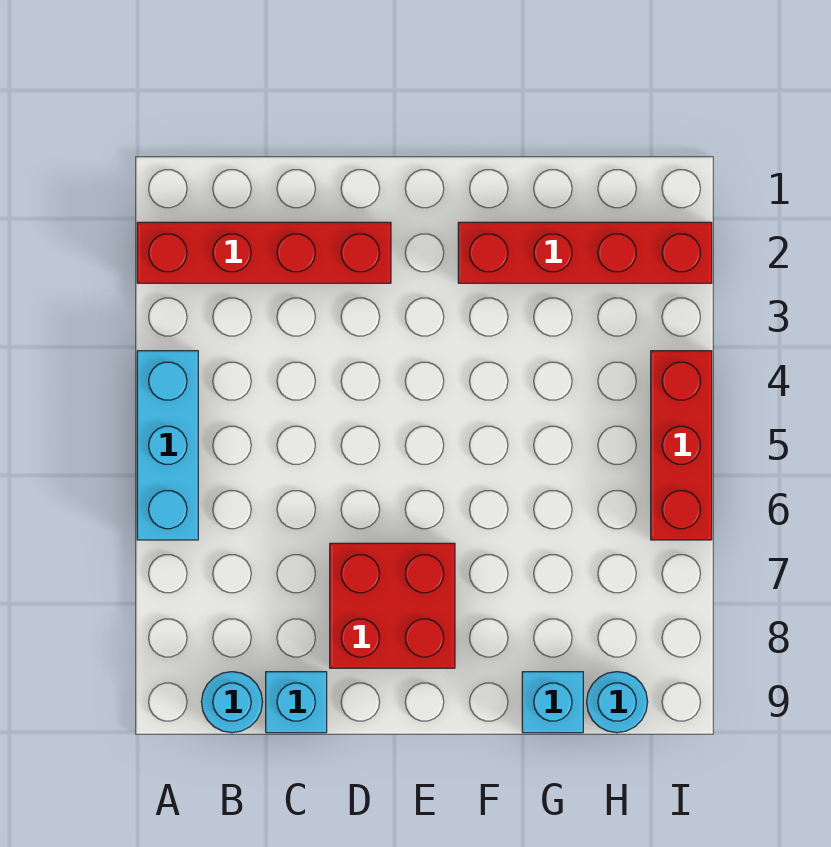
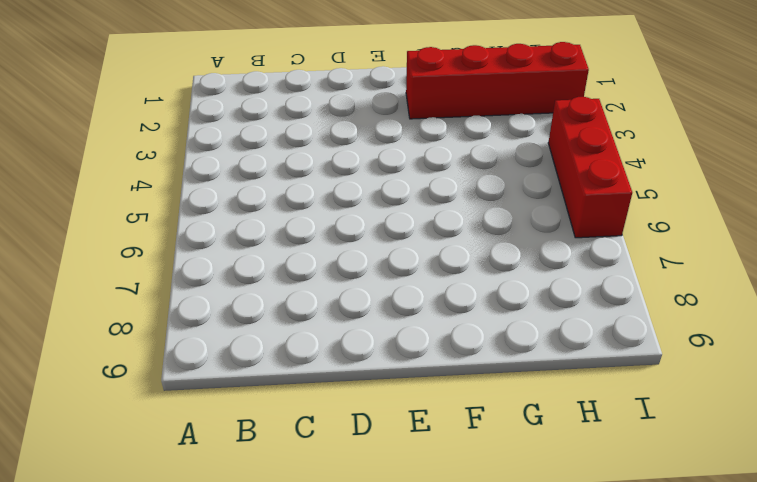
none -> red 1x4 brick [137,222,391,283]
none -> cyan 1x3 brick [137,351,198,540]

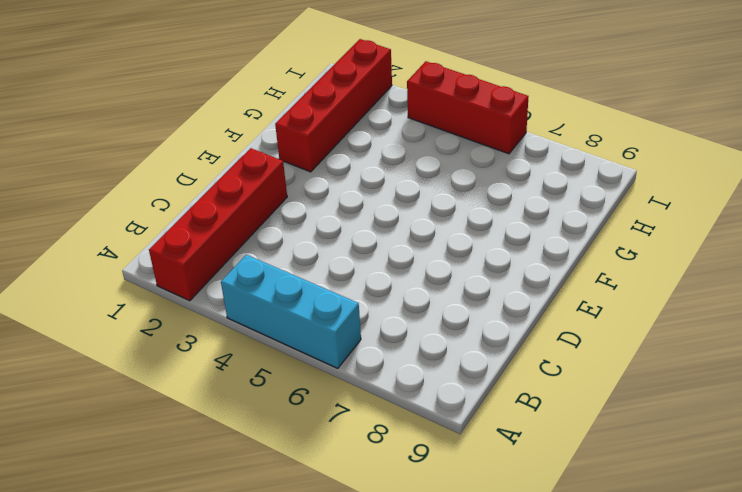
none -> cyan 1x1 round brick [202,672,262,733]
none -> cyan 1x1 brick [266,672,327,733]

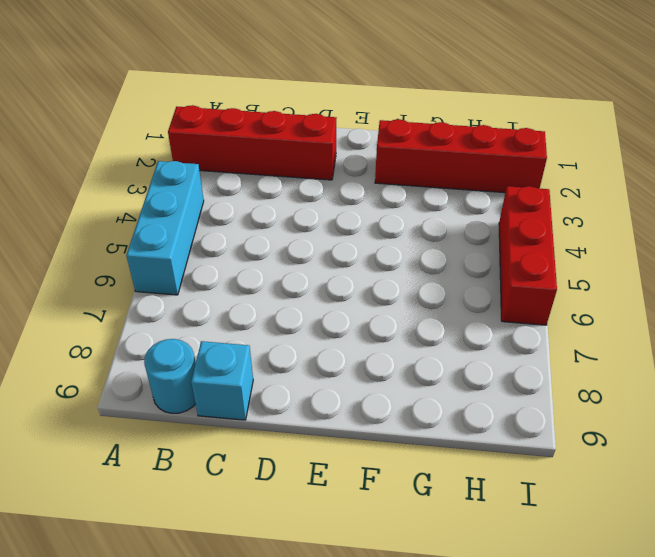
none -> red 2x2 brick [330,543,455,668]
none -> cyan 1x1 brick [522,672,583,733]

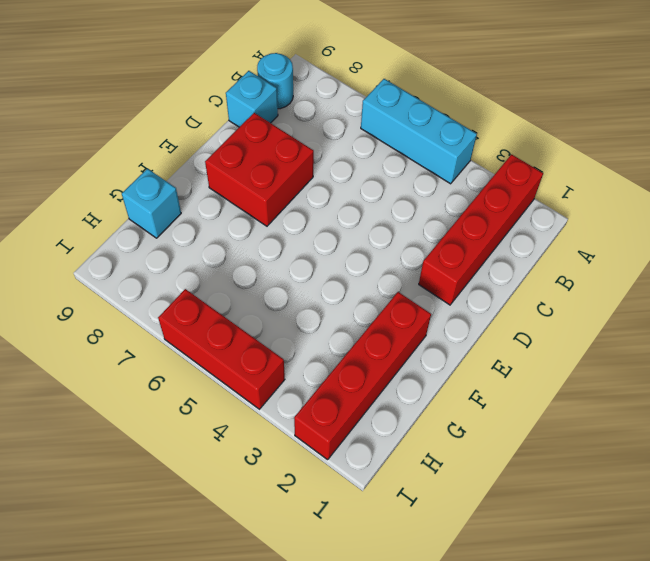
none -> cyan 1x1 round brick [587,672,648,733]

